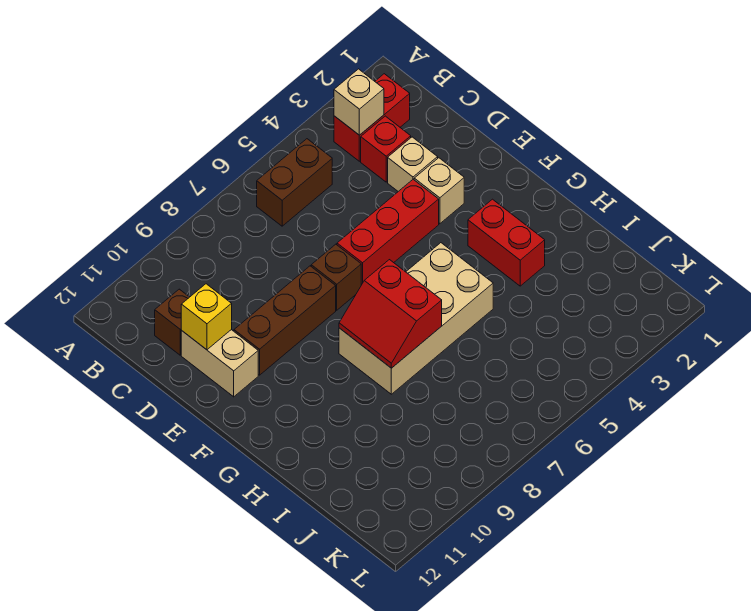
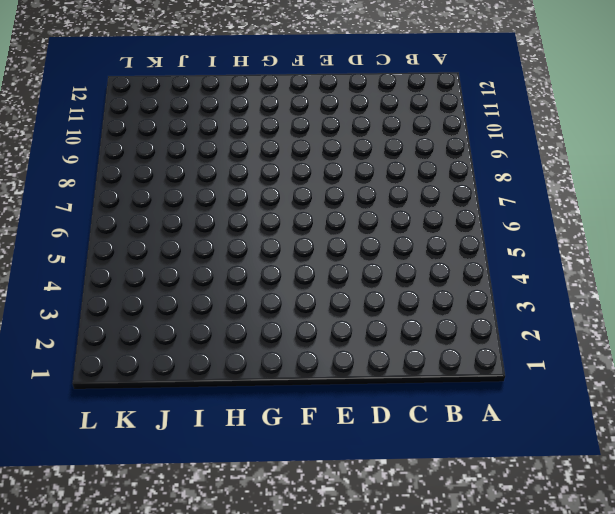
none -> red 1x2 brick [334,74,410,161]
none -> brown 1x2 brick [257,139,332,226]
none -> red 1x1 brick [361,116,411,182]

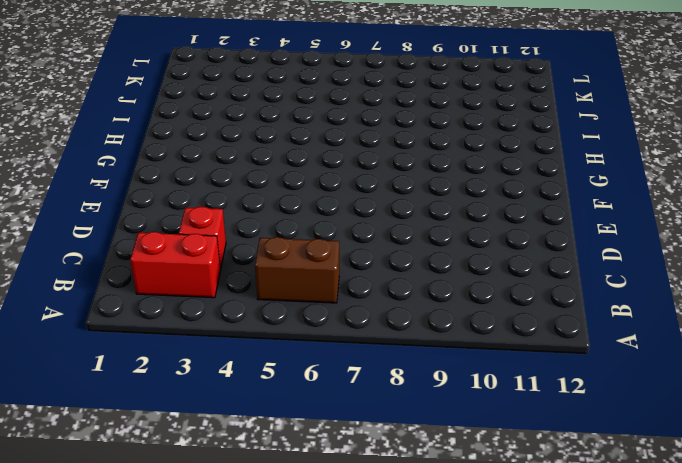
none -> brown 1x1 brick [155,289,189,355]
none -> tan 1x1 brick [388,137,438,191]
none -> tan 1x2 brick [181,330,258,397]

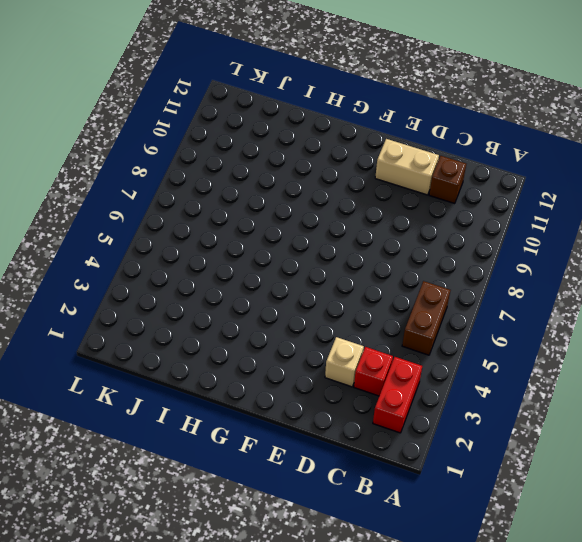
none -> tan 1x1 brick [414,158,464,224]
none -> red 1x3 brick [337,179,439,285]
none -> brown 1x1 brick [311,244,361,310]

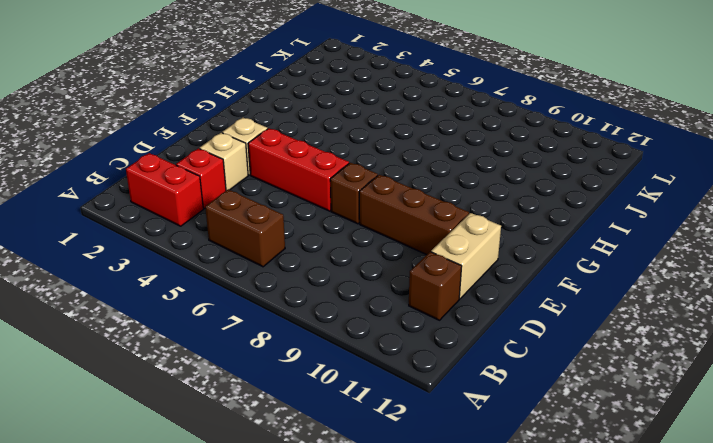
none -> red 1x2 brick [468,199,545,286]
none -> tan 2x4 brick [339,243,493,394]
none -> tan 1x1 brick [334,69,384,135]

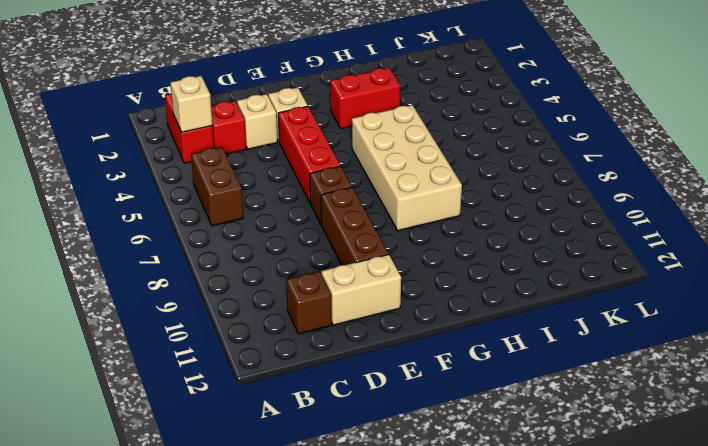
none -> yellow 1x1 brick [181,284,232,350]
none -> red 2x2 slope [339,260,442,368]

